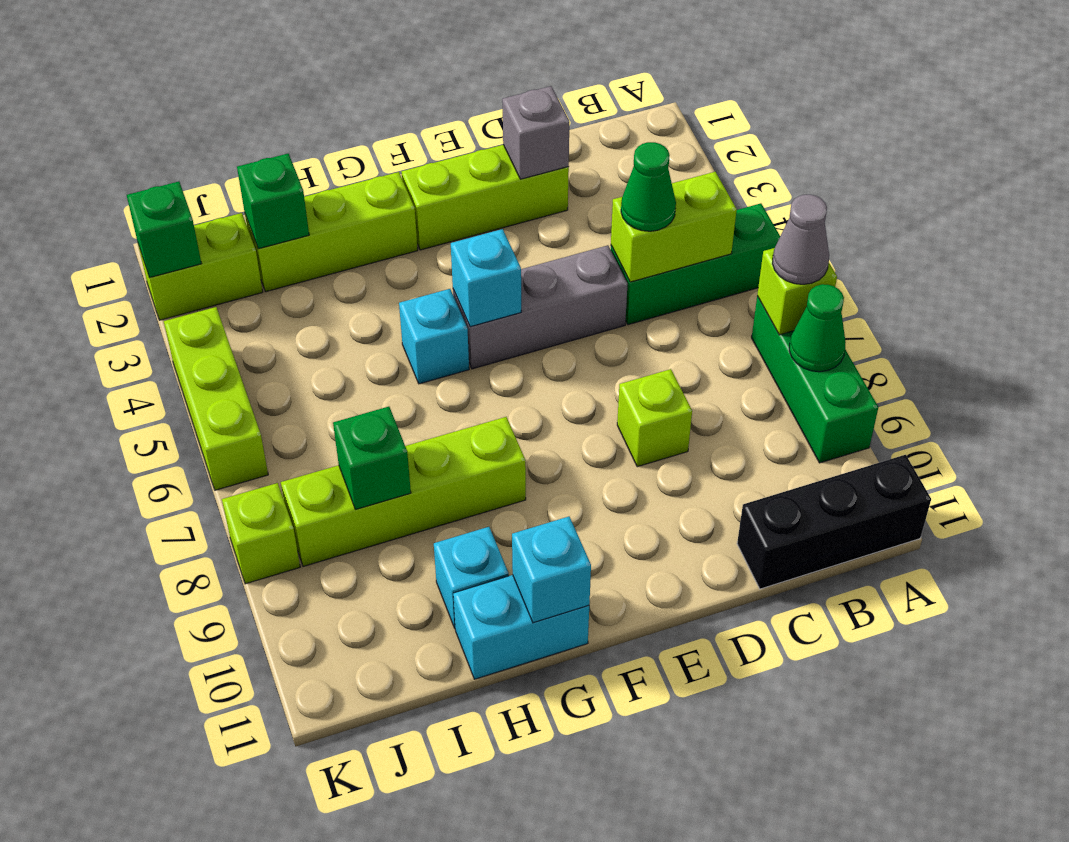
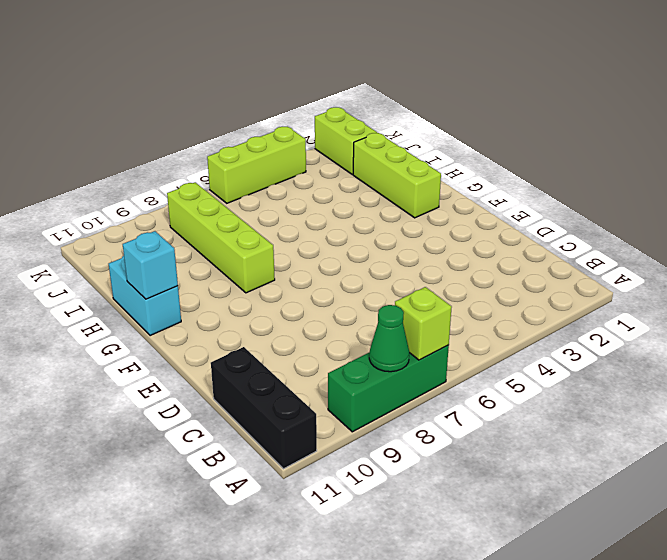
none -> green 1x3 brick [611,203,780,325]
none -> lime 1x3 brick [402,145,569,250]
none -> grey 1x3 brick [453,245,628,369]

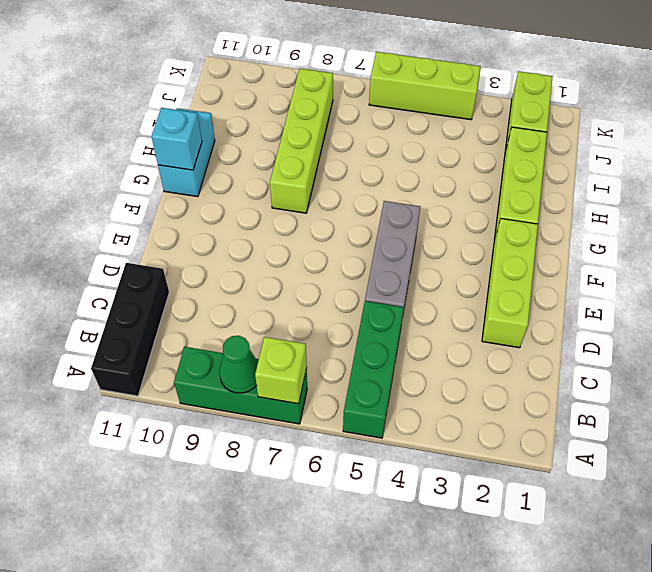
none -> lime 1x1 brick [617,369,692,467]
none -> cyan 1x1 brick [399,289,469,384]
none -> cyan 1x1 brick [434,527,509,628]

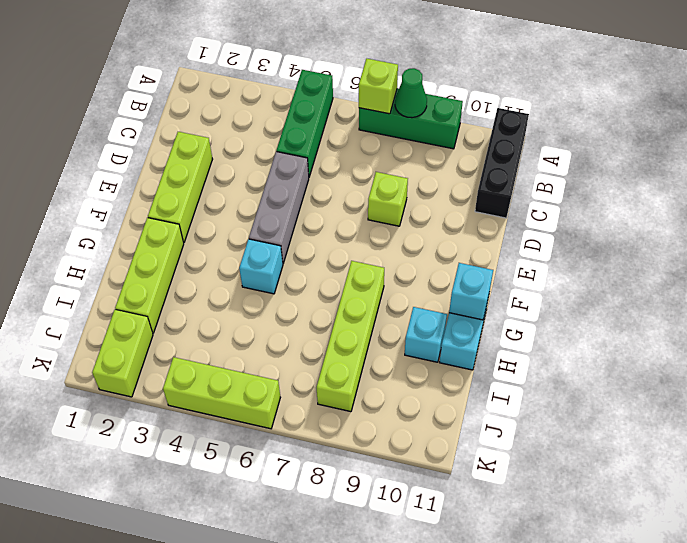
none -> lime 1x1 brick [222,483,300,584]
none -> lime 1x2 brick [611,172,737,282]
none -> grey 1x1 brick [502,86,569,179]

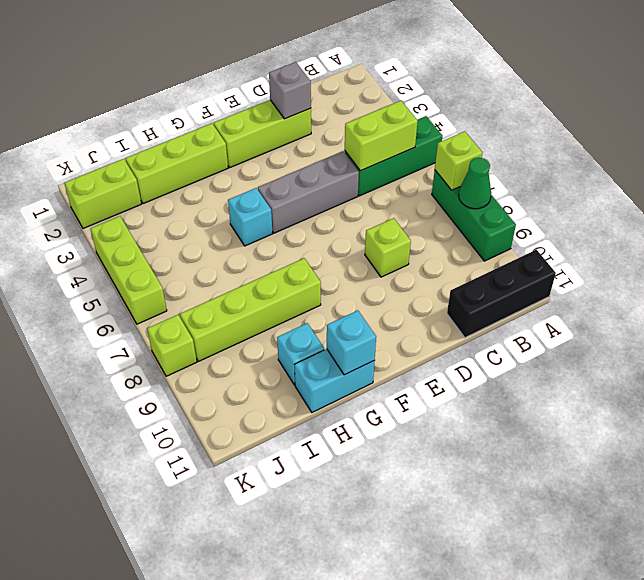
none -> cyan 1x1 brick [451,229,521,327]
none -> green 1x1 brick [237,154,309,249]
none -> green 1x1 brick [333,407,411,509]

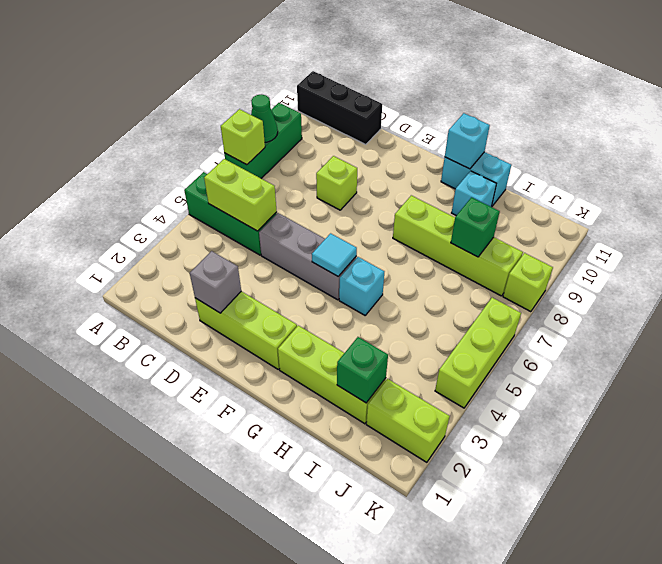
cyan 1x1 tile [312,233,357,276] -> cyan 1x1 brick [451,229,521,327]
none -> green 1x1 brick [127,182,201,278]
none -> grey 1x1 cone [772,195,829,284]
none -> green 1x1 cone [621,142,676,231]

